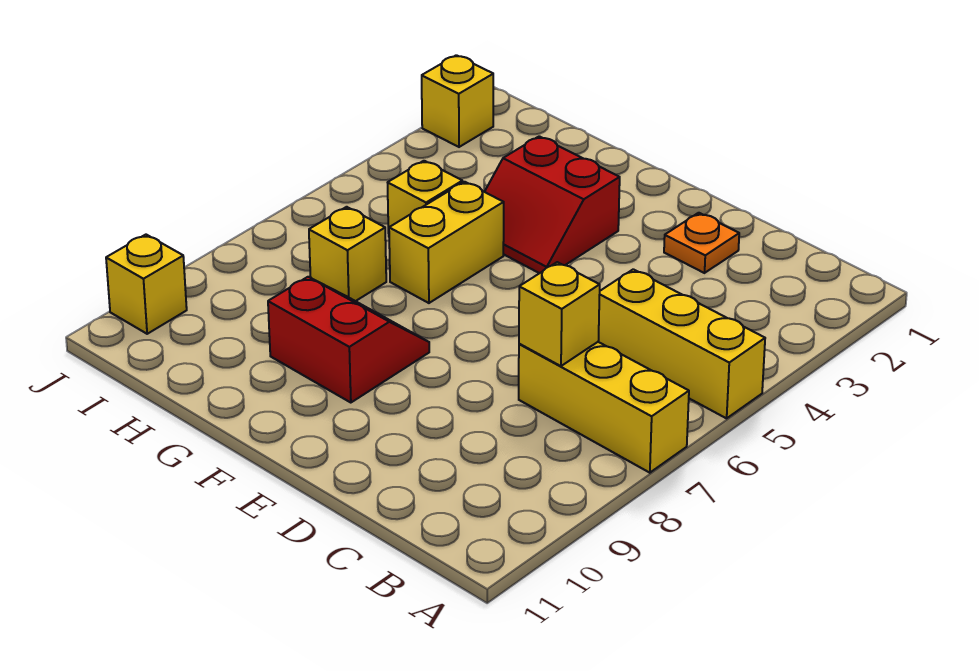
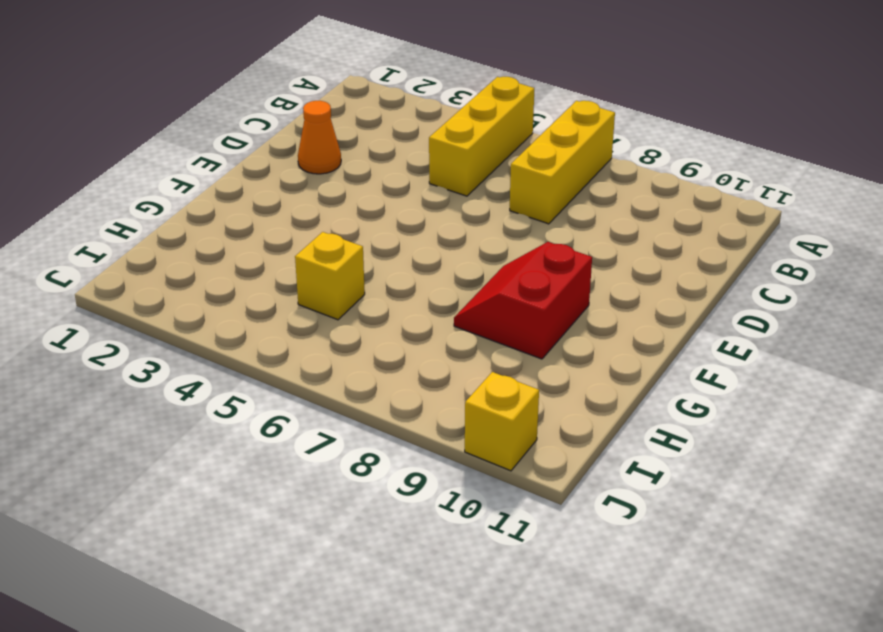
orange 1x1 cone [298,101,341,174] -> orange 1x1 plate [664,213,739,273]
none -> red 2x2 slope [485,136,620,273]
none -> yellow 1x2 brick [389,182,504,303]

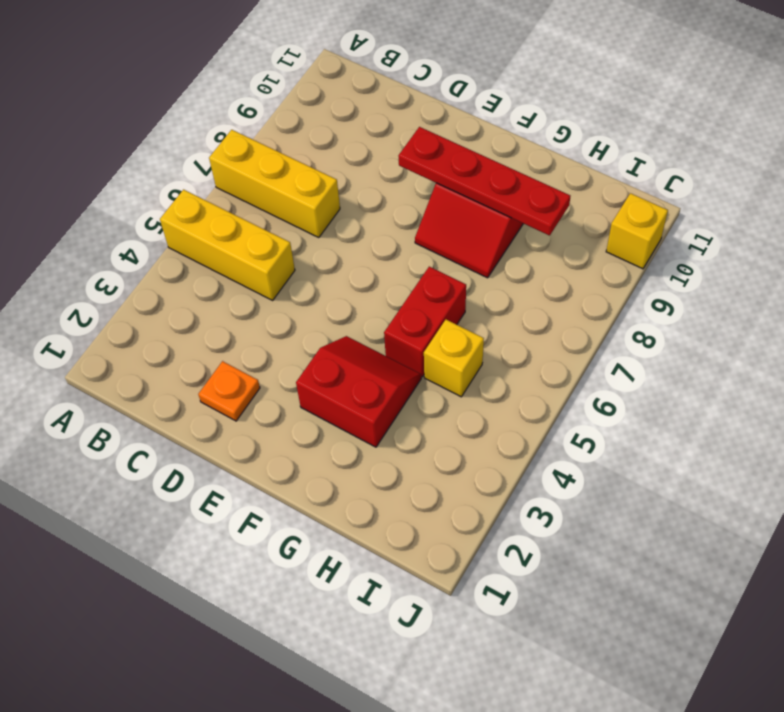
red 1x4 plate [399,127,570,235] -> none
red 1x2 brick [384,267,466,377] -> yellow 1x2 brick [389,182,504,303]
none -> yellow 1x1 brick [309,207,386,301]
none -> yellow 1x1 brick [422,55,493,147]

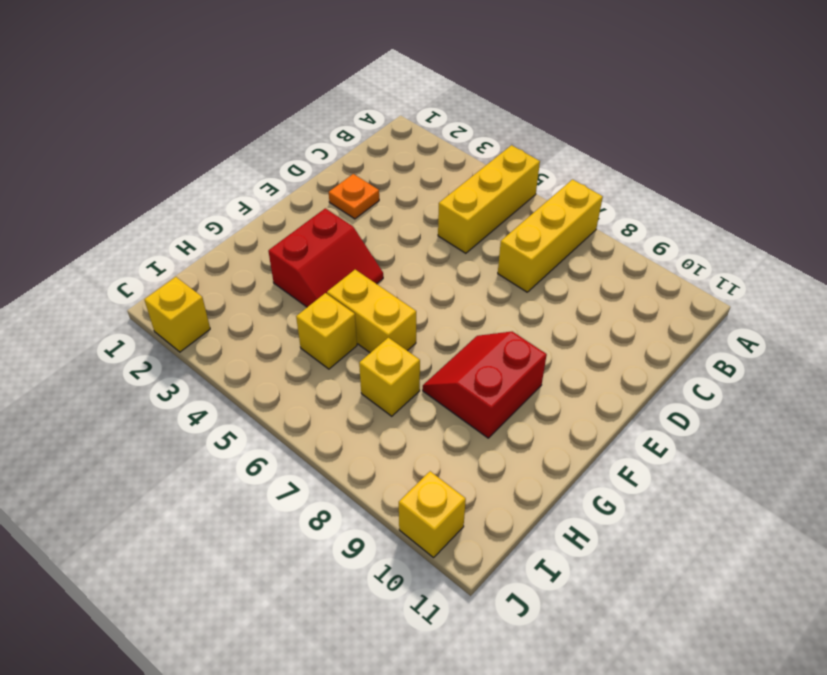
none -> yellow 1x1 brick [519,262,600,366]

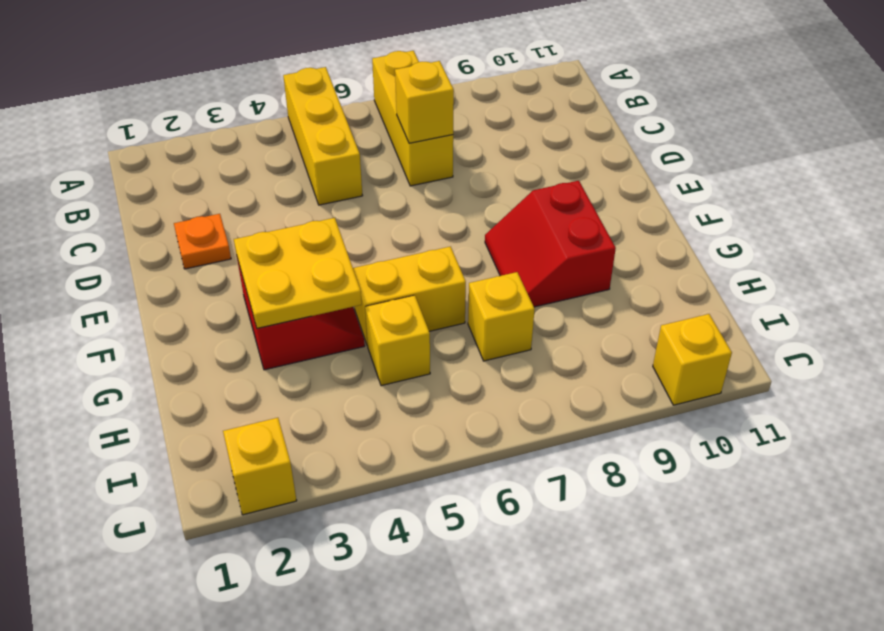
yellow 2x2 plate [234,218,362,328] -> none

